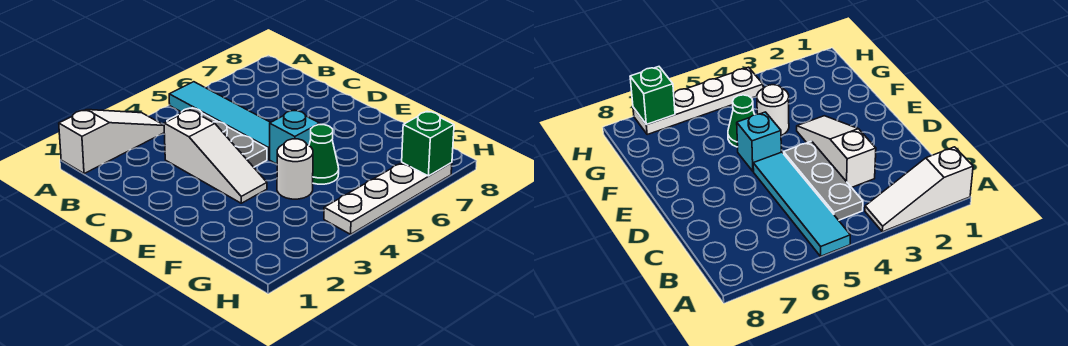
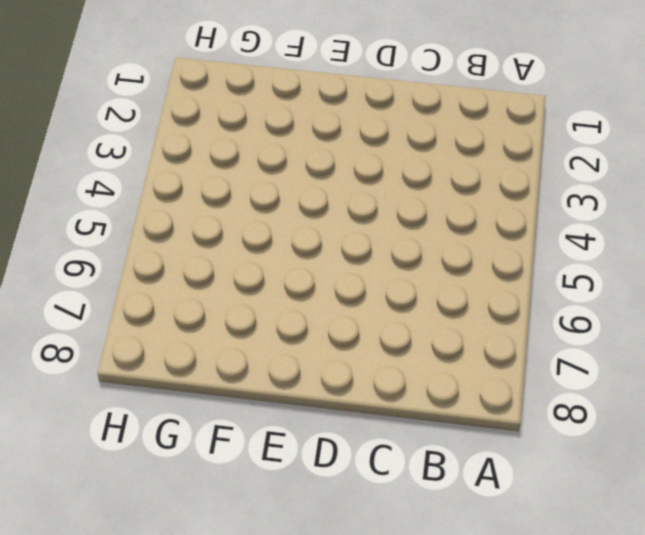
none -> white 1x3 slope [59,110,164,174]
none -> cyan 1x4 tile [169,82,270,159]

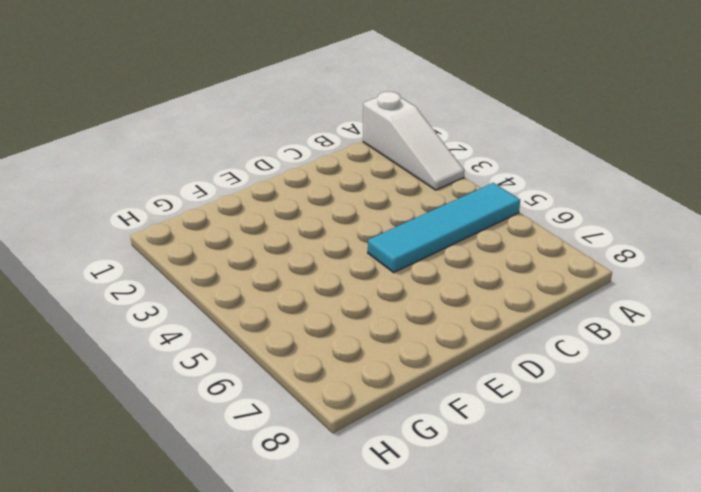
none -> grey 1x3 plate [167,108,267,167]
none -> white 1x3 slope [164,110,267,203]

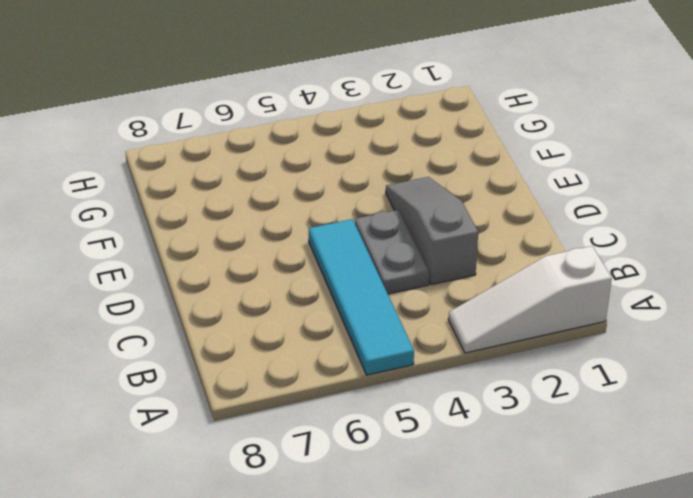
grey 1x3 slope [386,177,478,285] -> white 1x3 slope [164,110,267,203]
grey 1x2 plate [355,210,429,294] -> grey 1x3 plate [167,108,267,167]
none -> cyan 1x1 brick [270,110,320,164]
none -> white 1x1 round brick [277,139,313,199]

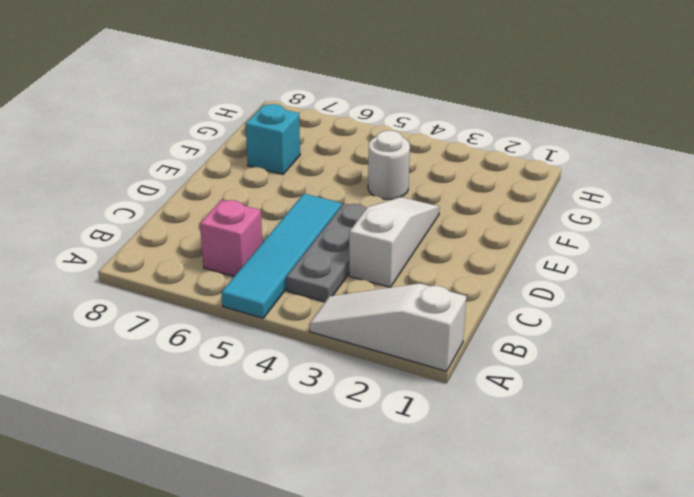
pink 1x1 brick [200,200,262,276] -> none
cyan 1x1 brick [245,104,300,174] -> cyan 1x1 brick moved to [270,110,320,164]
none -> green 1x1 cone [309,125,339,184]
none -> white 1x4 plate [324,163,452,234]

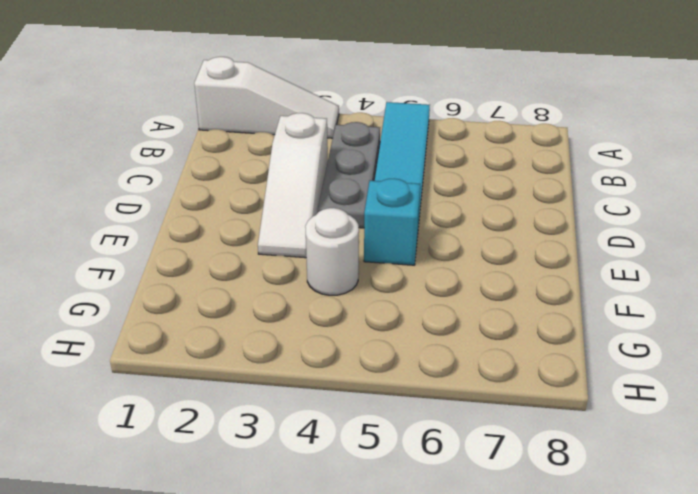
none -> green 1x1 cone [309,125,339,184]
none -> white 1x4 plate [324,163,452,234]

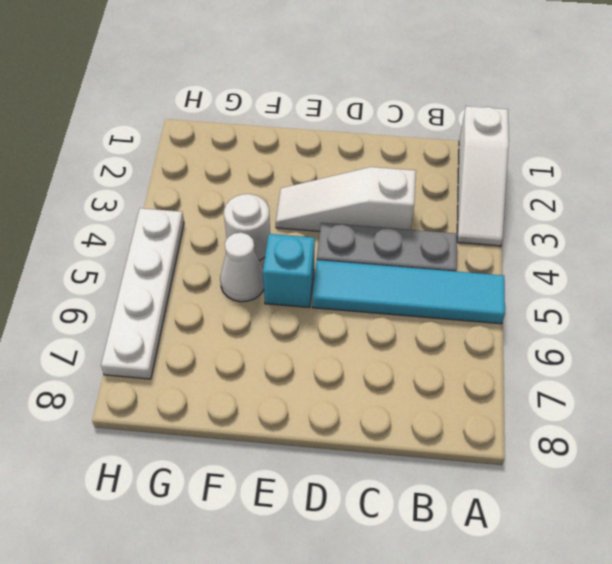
white 1x1 cone [220,233,264,302] -> green 1x1 cone [309,125,339,184]
none -> green 1x1 brick [402,111,454,176]

